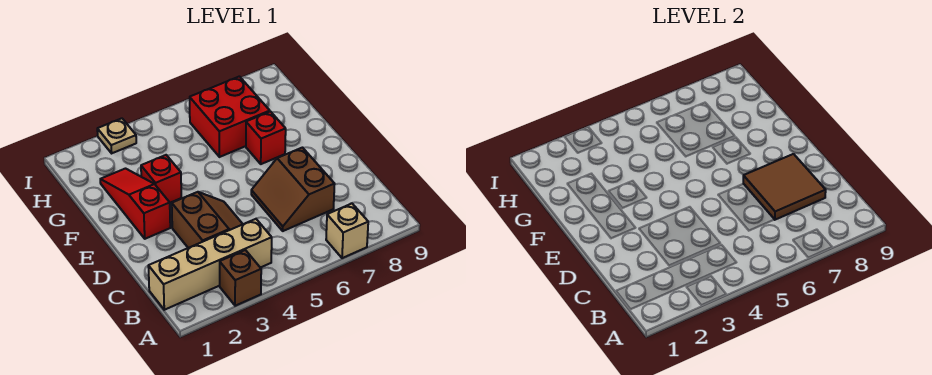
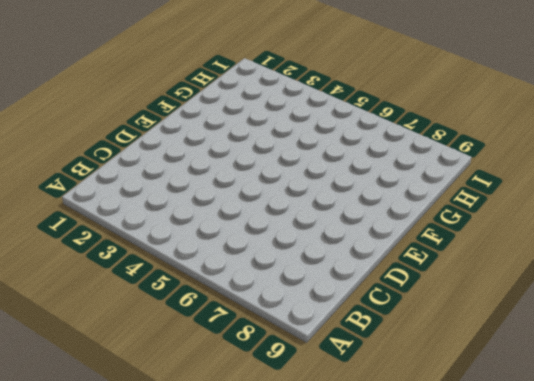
none -> brown 1x1 brick [220,250,261,306]
none -> tan 1x1 brick [326,204,368,258]

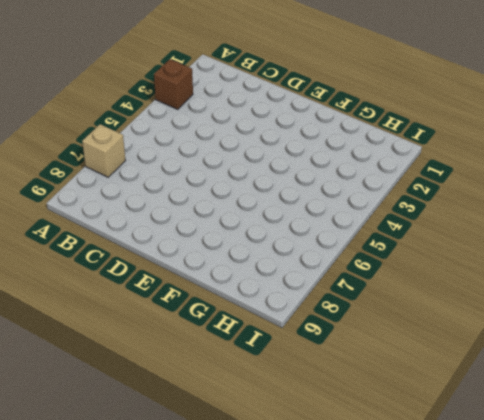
none -> tan 1x4 brick [148,219,272,310]
none -> brown 2x2 slope [172,192,243,248]

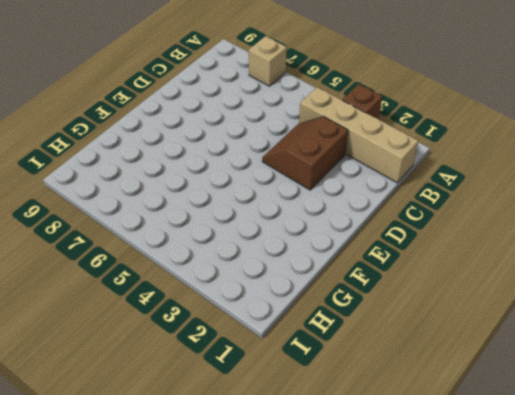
none -> brown 2x2 slope [251,148,335,231]
none -> red 1x3 slope [100,169,170,239]

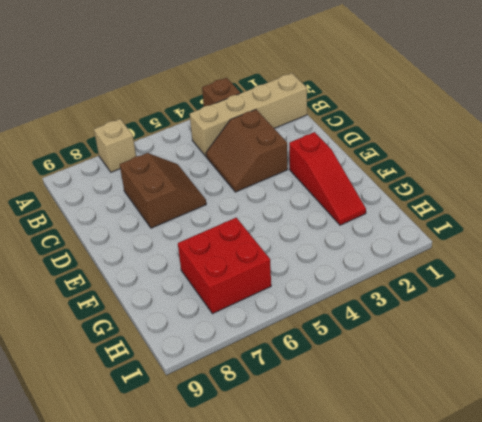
none -> red 1x1 brick [141,155,181,203]
none -> red 1x1 brick [246,112,286,164]

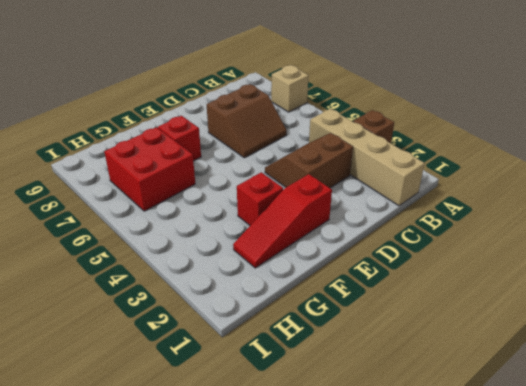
none -> tan 1x1 plate [97,118,136,153]
none -> brown 2x2 tile [743,154,826,220]

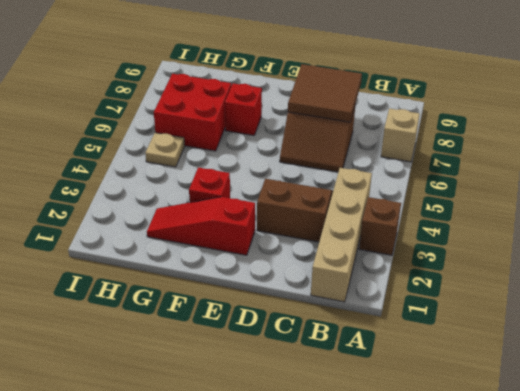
tan 1x1 plate [145,133,185,167] -> tan 1x1 plate moved to [97,118,136,153]

